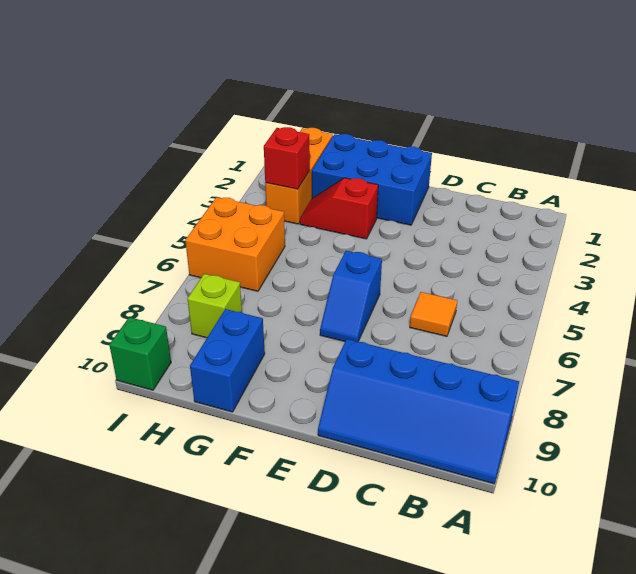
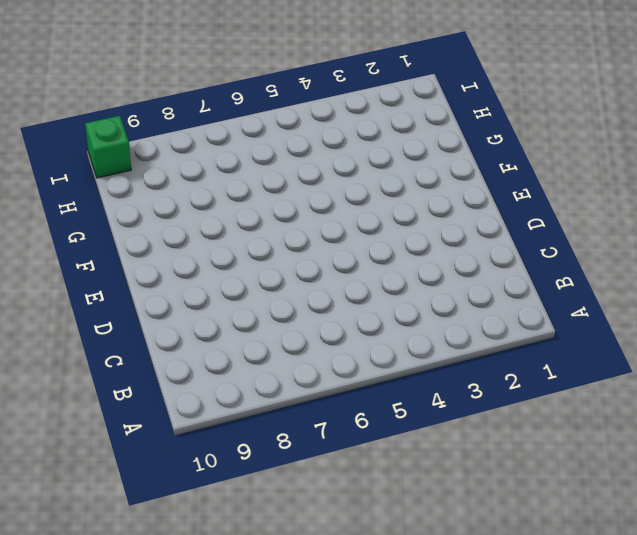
none -> blue 2x4 slope [318,339,519,484]
none -> orange 1x1 tile [410,292,457,336]

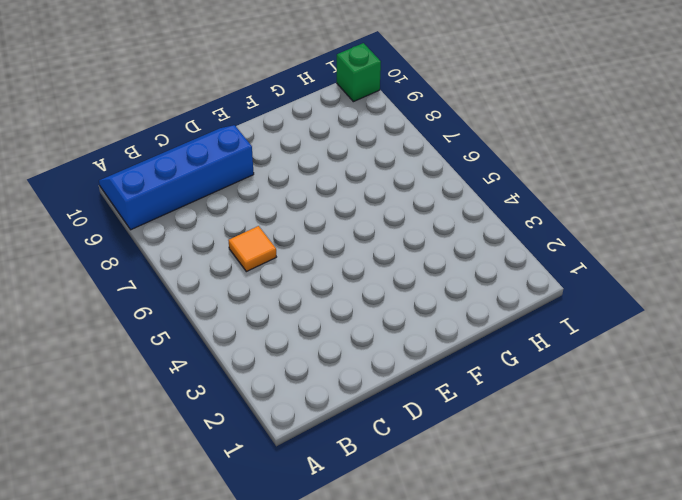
none -> blue 2x3 brick [312,134,432,225]
none -> blue 1x2 slope [320,251,382,342]

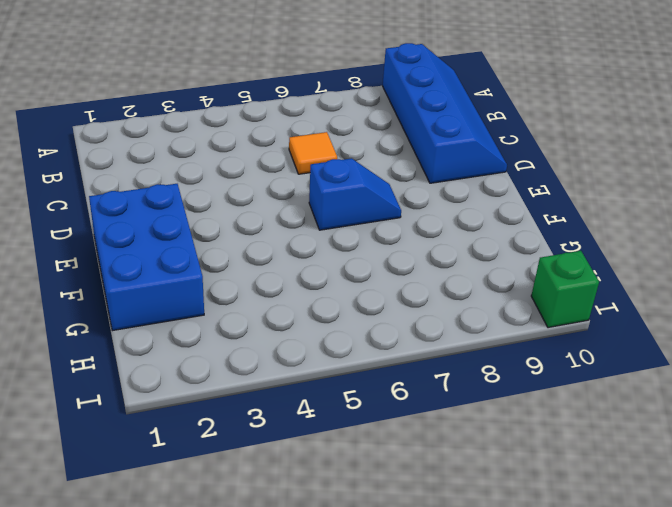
none -> red 1x2 slope [300,178,378,239]
none -> blue 1x2 brick [190,309,265,412]

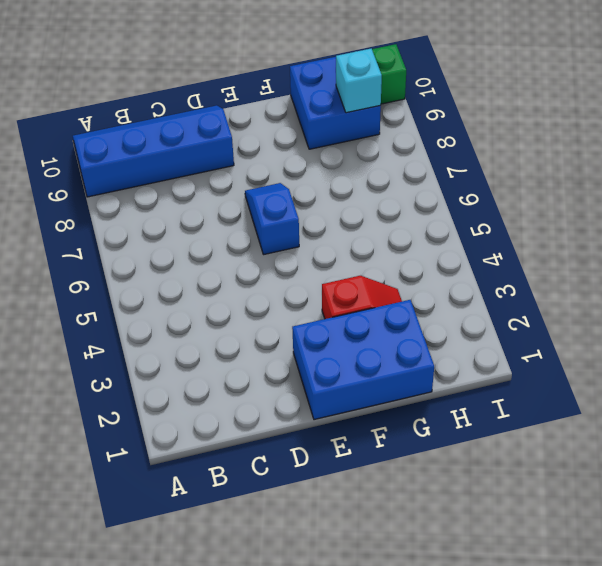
blue 2x2 brick [290,57,381,149] -> blue 1x2 brick [190,309,265,412]
cyan 1x1 brick [336,49,382,113] -> none
none -> orange 1x1 tile [410,292,457,336]
none -> orange 1x3 brick [265,128,333,224]

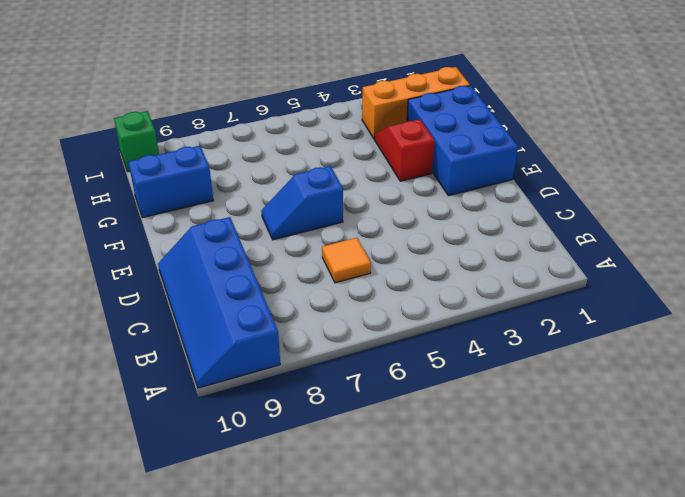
none -> orange 2x2 brick [185,197,285,291]
none -> lime 1x1 brick [187,274,242,338]

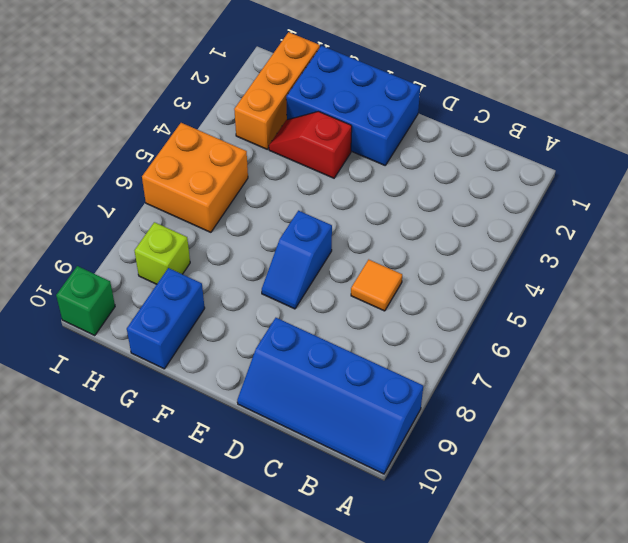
none -> red 1x1 brick [264,127,310,189]

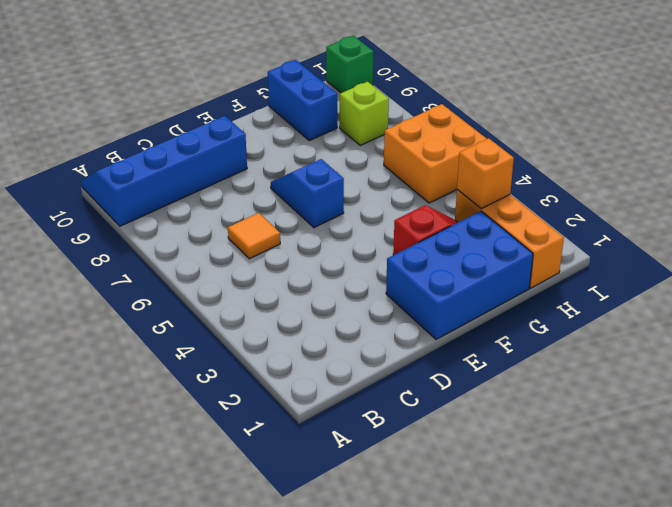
orange 1x1 brick [457,138,514,209] -> red 1x1 brick [264,127,310,189]

